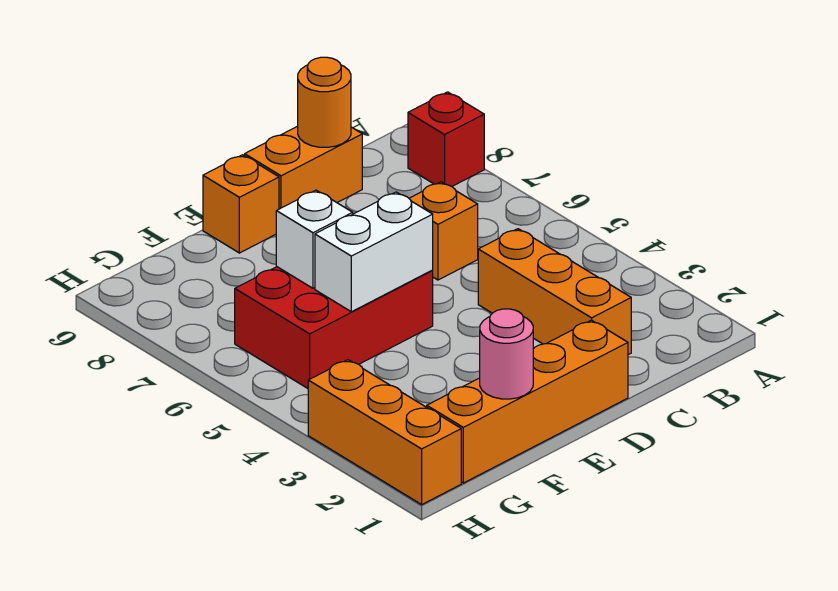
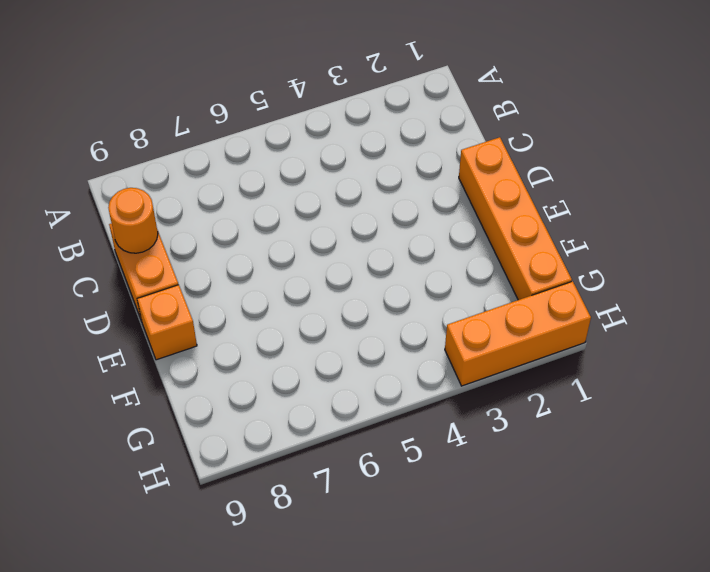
none -> red 1x1 brick [408,92,484,186]
none -> orange 1x3 brick [478,229,631,355]
none -> orange 1x1 brick [409,182,478,280]

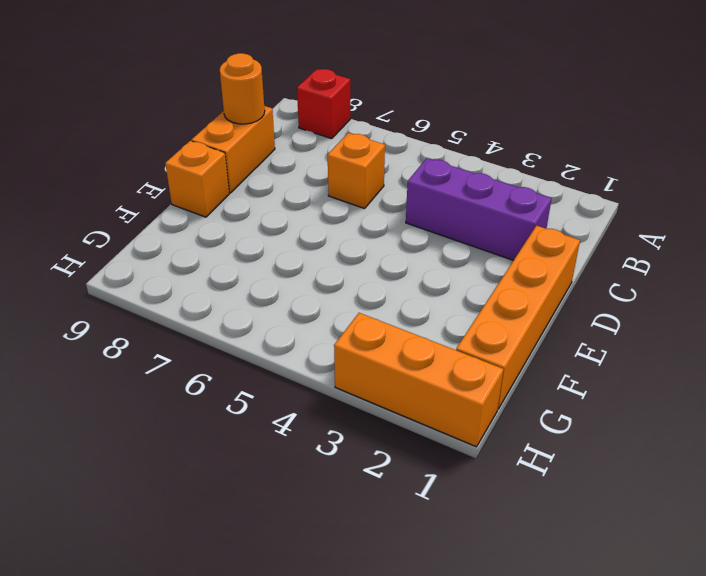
purple 1x3 brick [406,158,552,260] -> orange 1x3 brick [478,229,631,355]
none -> red 2x3 brick [235,267,433,388]
none -> white 1x2 brick [315,192,433,312]
none -> pink 1x1 round brick [480,309,533,399]

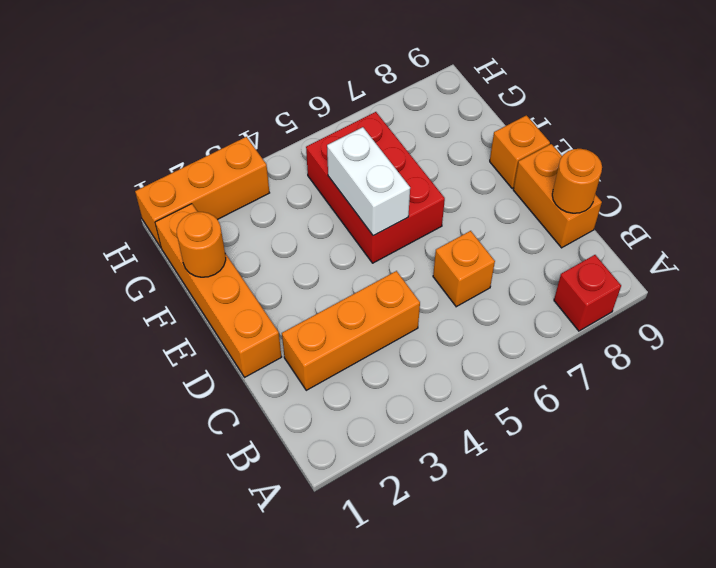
orange 1x1 round brick [177,212,226,277] -> pink 1x1 round brick [480,309,533,399]
none -> white 1x1 brick [276,190,353,288]

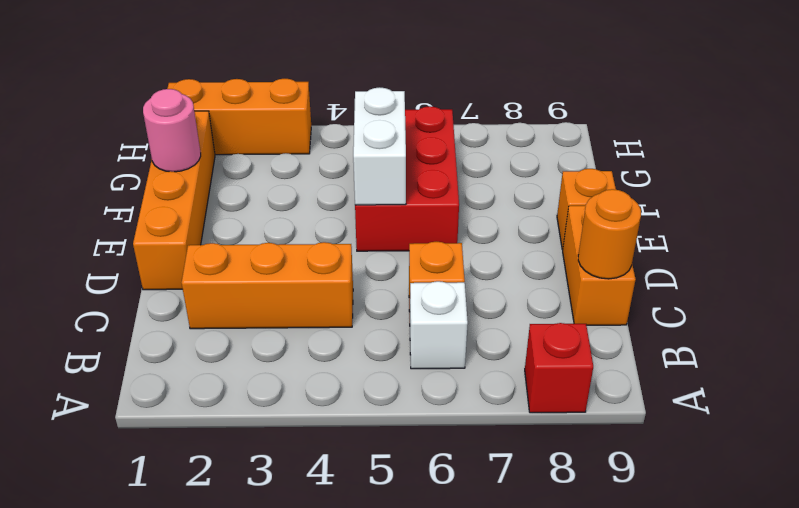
white 1x1 brick [410,281,468,369] -> white 1x1 brick moved to [276,190,353,288]

